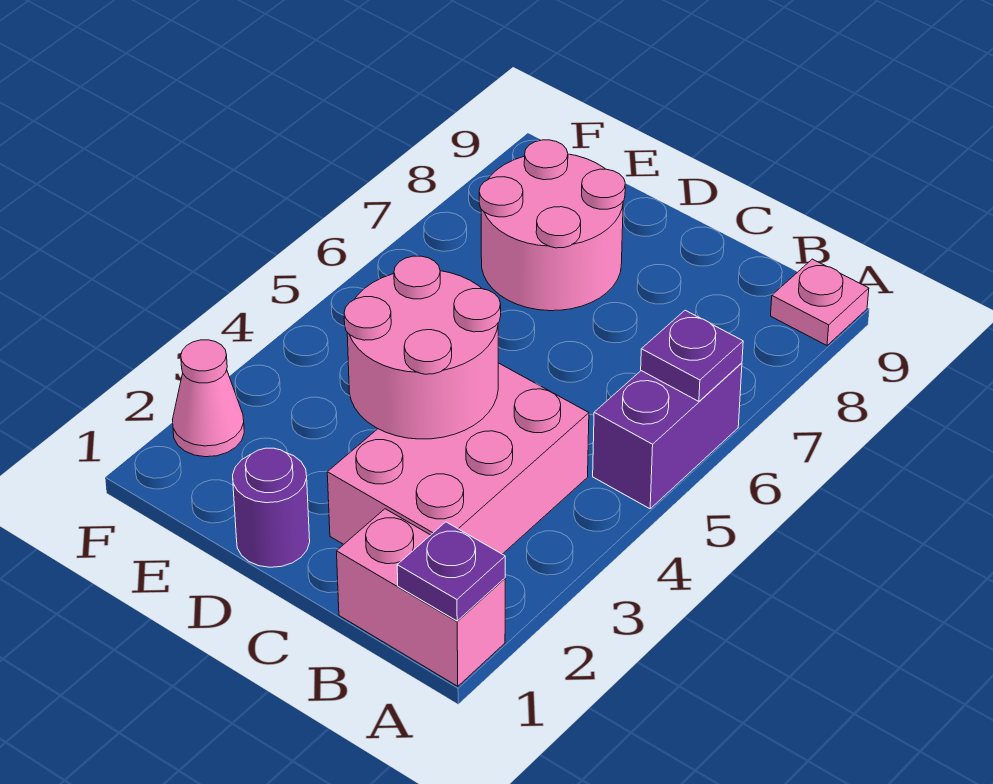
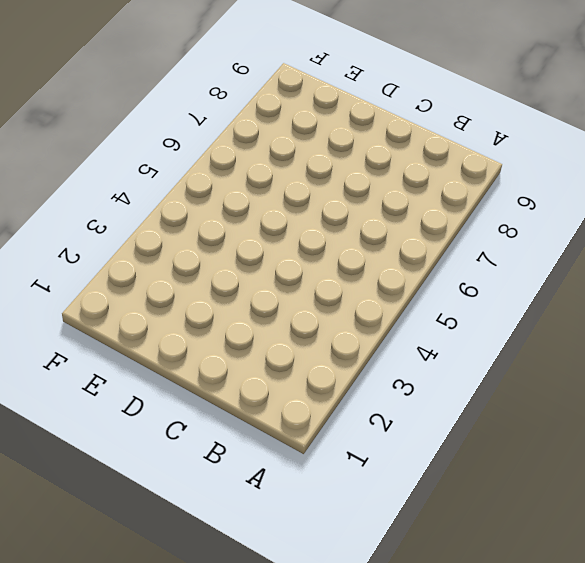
none -> pink 1x2 brick [337,509,505,686]
none -> purple 1x2 brick [593,363,742,509]

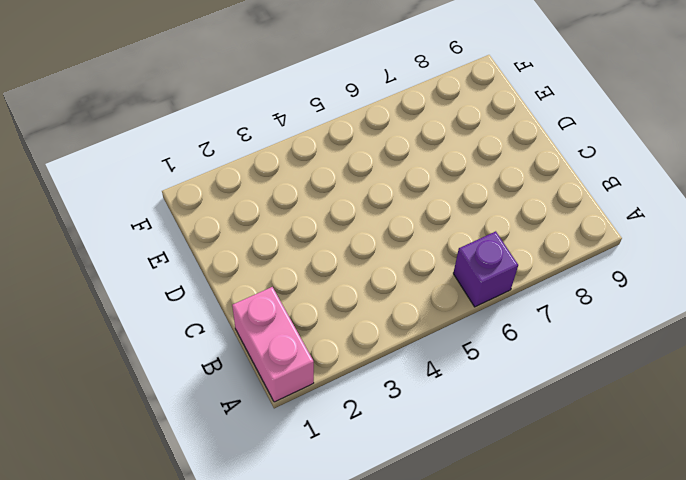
purple 1x1 brick [453,231,518,307] -> purple 1x2 brick [593,363,742,509]
none -> pink 1x1 plate [771,259,869,345]
none -> pink 2x3 brick [327,363,589,554]

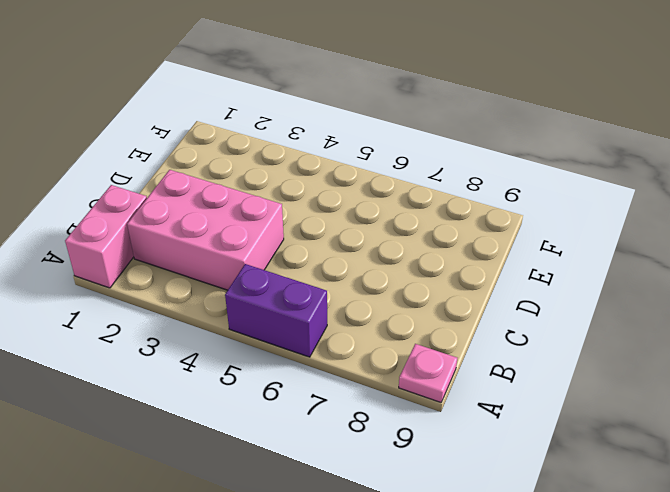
none -> purple 1x1 round brick [233,448,310,567]
none -> pink 2x2 round brick [479,140,625,311]

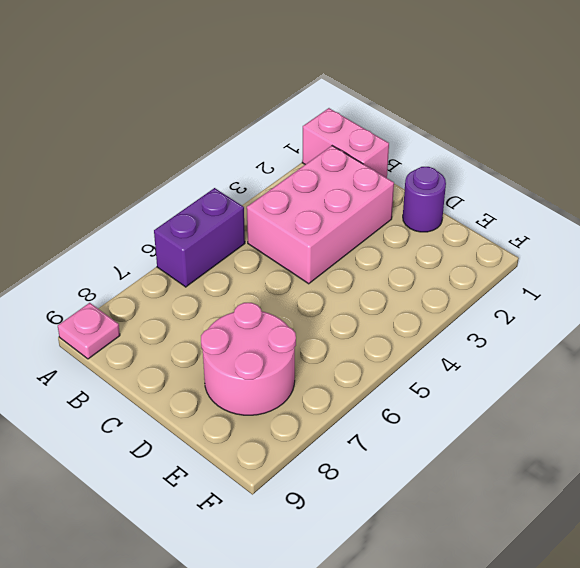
none -> pink 1x1 cone [173,340,244,457]
none -> purple 1x1 plate [397,522,505,621]

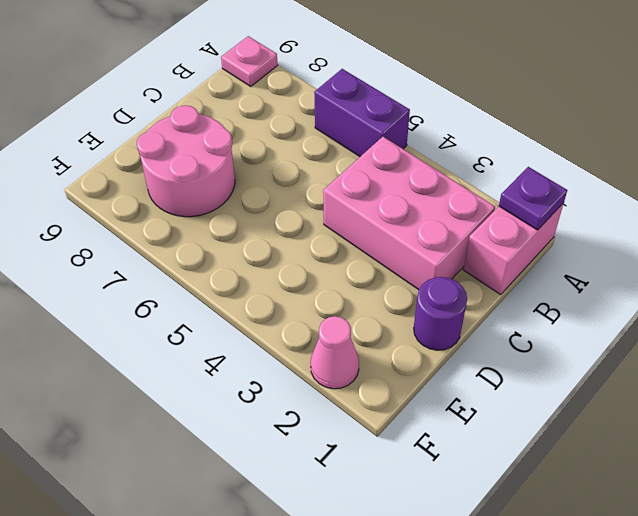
none -> purple 1x1 plate [641,310,743,401]
none -> pink 2x2 round brick [344,256,501,439]

